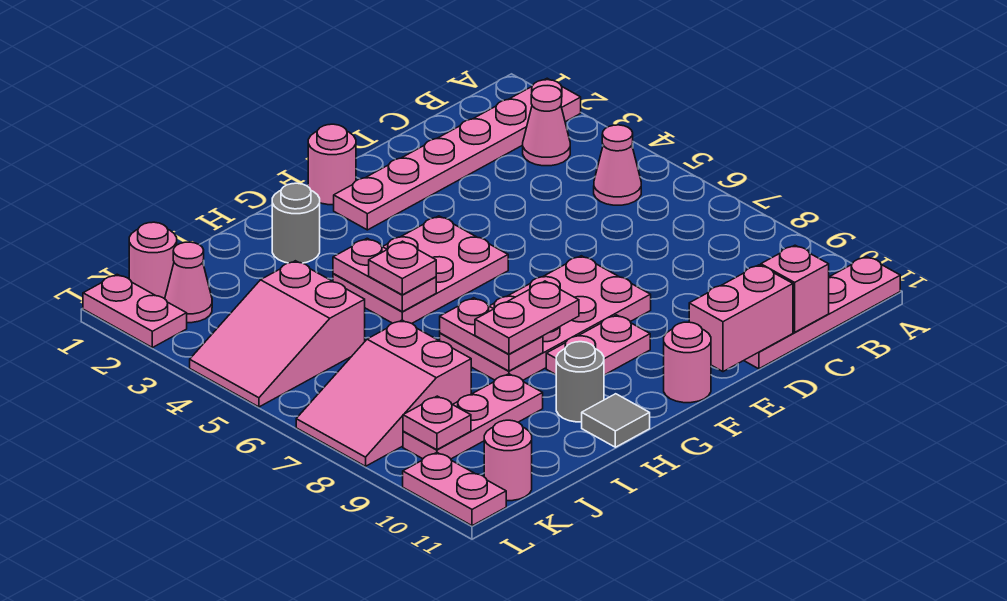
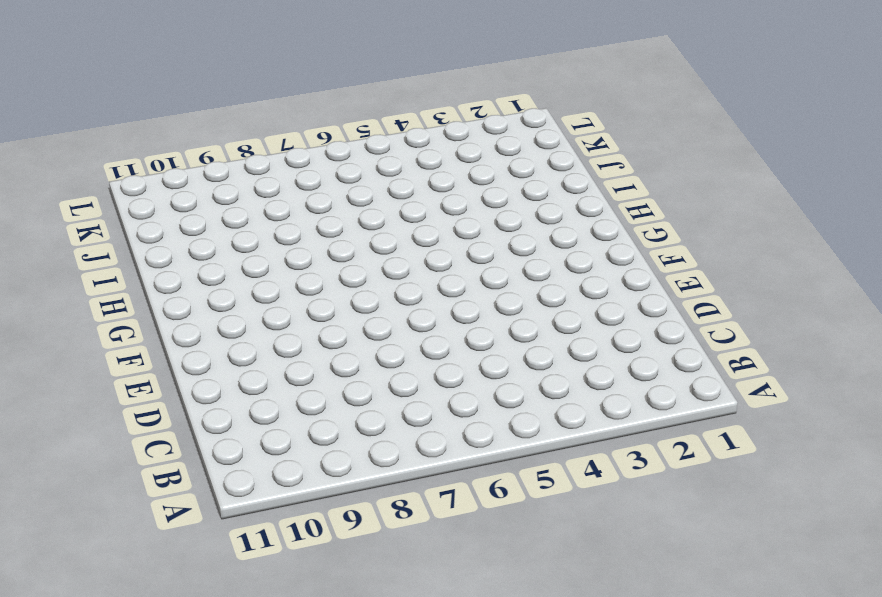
none -> pink 1x6 plate [334,78,581,230]
none -> pink 1x4 plate [744,256,900,369]
none -> pink 1x1 cone [523,86,570,166]

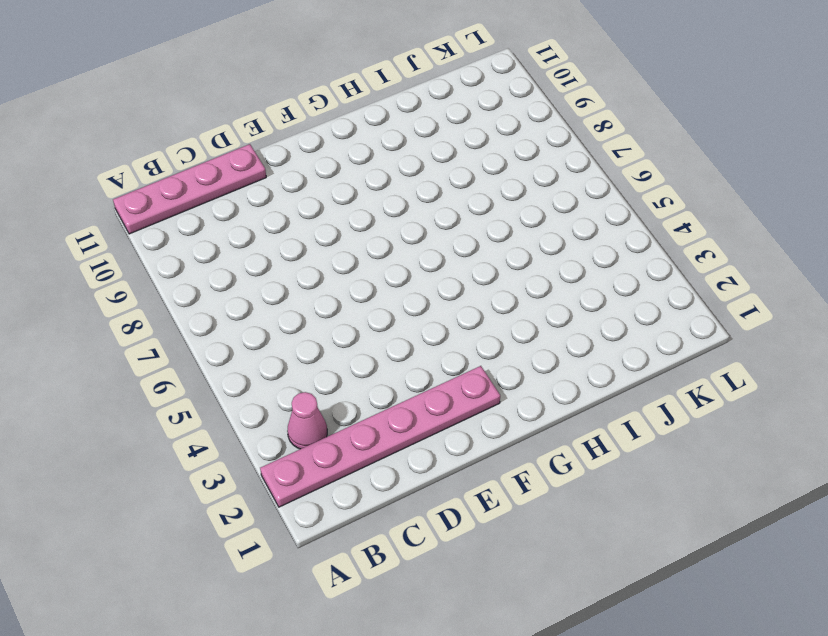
none -> pink 1x1 cone [594,125,641,205]
none -> pink 2x4 plate [440,256,651,380]
none -> pink 1x1 round brick [308,124,356,205]

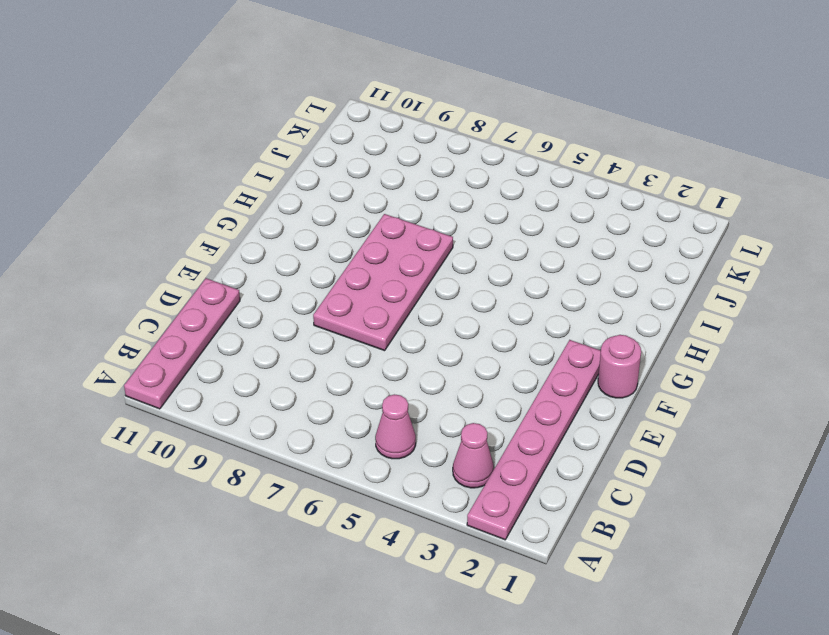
none -> pink 2x3 plate [333,216,508,324]
none -> pink 1x2 plate [546,315,650,375]
none -> pink 1x1 round brick [664,322,711,403]

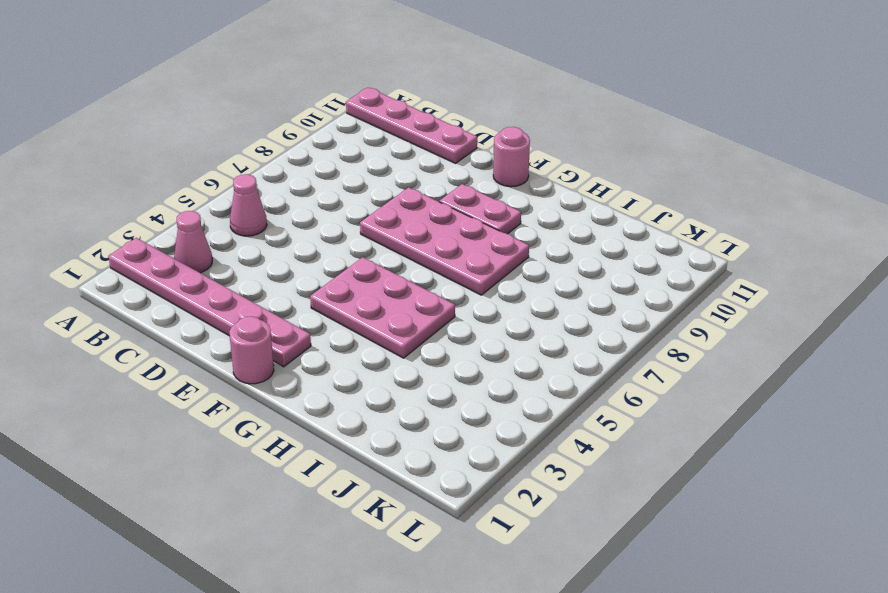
none -> grey 1x1 round brick [272,183,320,263]
none -> grey 1x1 round brick [556,342,604,422]
none -> grey 1x1 tile [582,394,650,447]

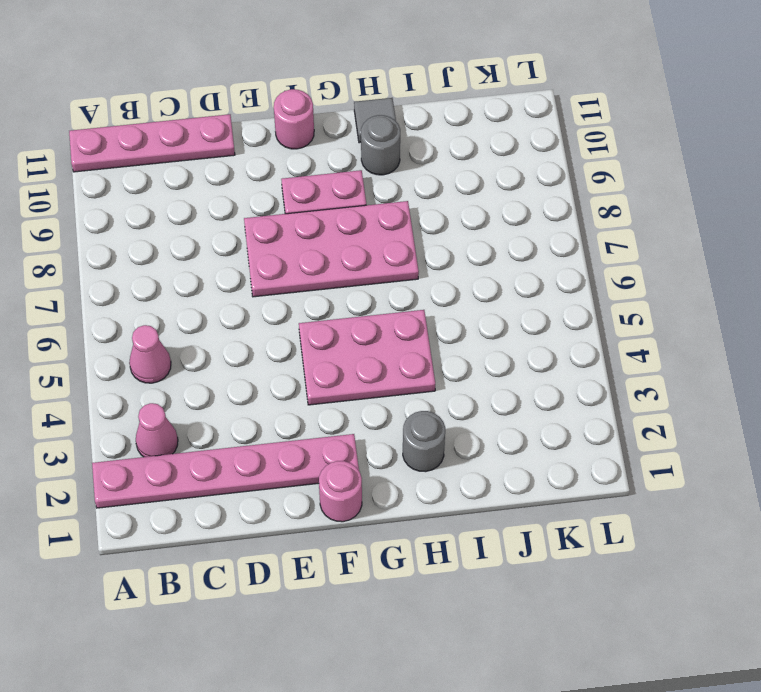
none -> pink 1x3 plate [403,374,543,459]
none -> pink 2x3 slope [190,261,365,407]
none -> pink 2x3 slope [296,320,471,466]

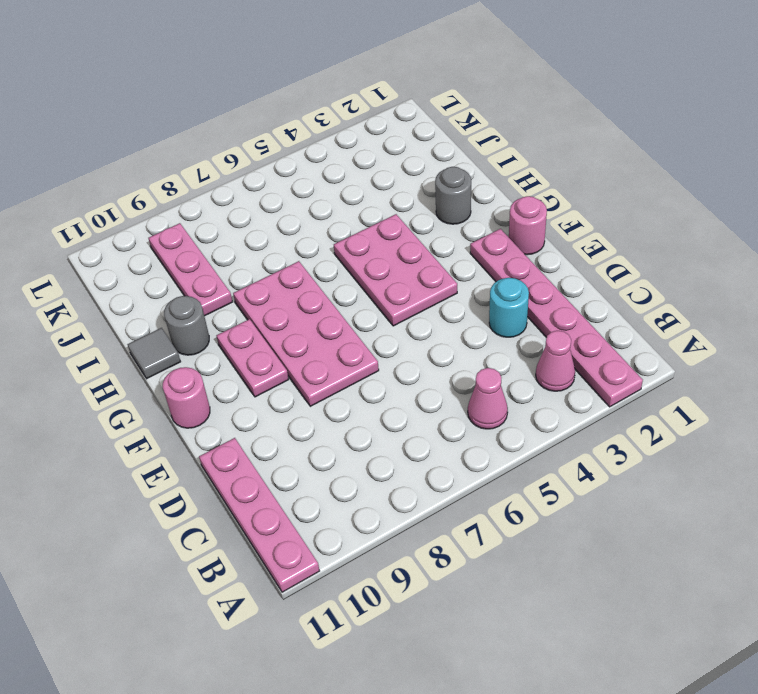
cyan 1x1 round brick [489,278,529,337] -> none
none -> pink 2x3 slope [190,261,365,407]
none -> pink 2x3 slope [296,320,471,466]
none -> pink 1x1 round brick [129,222,177,299]

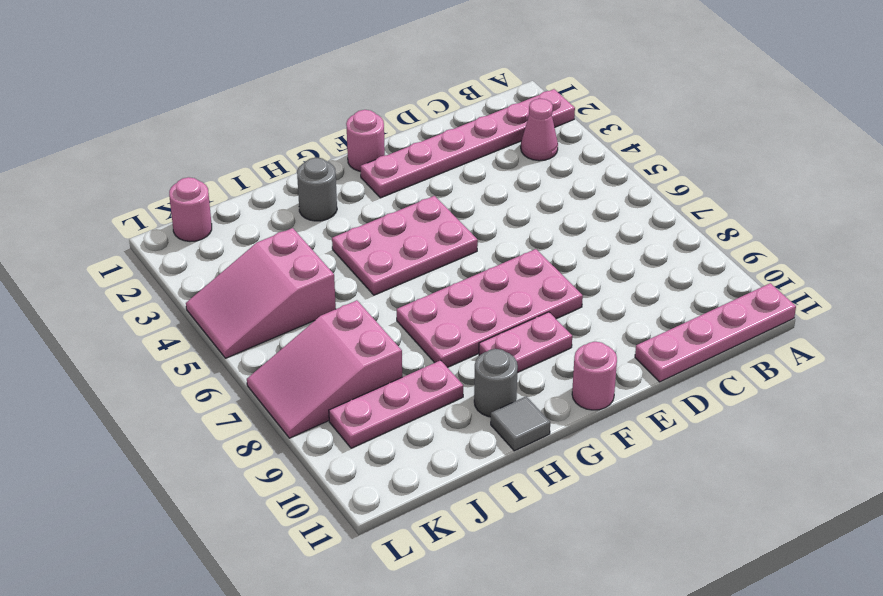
none -> pink 1x1 cone [594,125,641,205]
none -> pink 1x1 cone [165,242,212,323]
none -> pink 1x1 round brick [484,420,532,501]

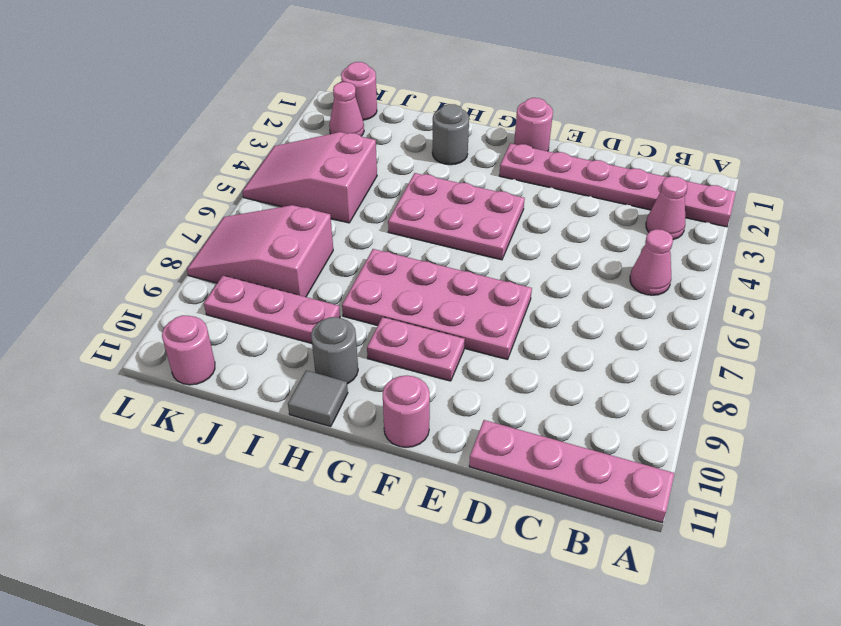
none -> pink 1x2 plate [83,274,187,348]
none -> pink 1x2 plate [403,452,506,526]
none -> pink 1x1 brick [761,245,829,332]

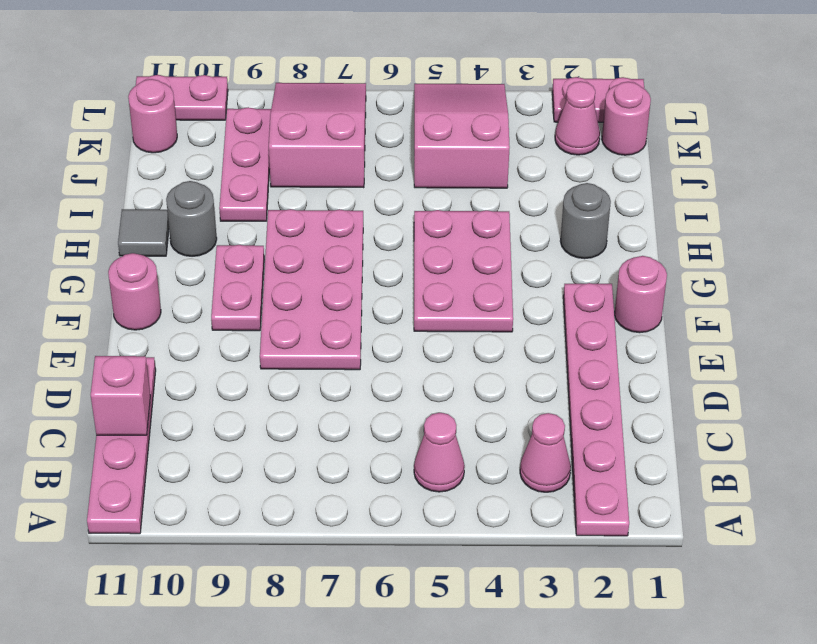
none -> pink 1x2 brick [689,265,793,372]
none -> pink 1x2 plate [333,238,436,312]
none -> pink 1x2 plate [440,298,543,371]

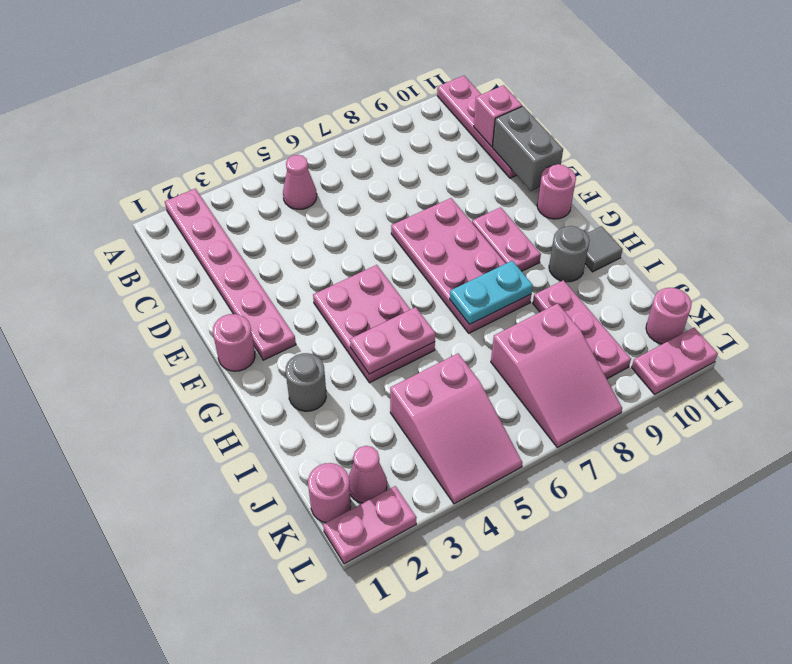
grey 1x2 brick [493,106,563,191] -> pink 1x2 brick [689,265,793,372]
cyan 1x2 plate [450,261,533,325] -> pink 1x2 plate [440,298,543,371]
none -> pink 1x1 cone [523,86,570,166]
none -> pink 1x1 plate [403,396,471,450]
none -> pink 1x2 plate [475,281,579,354]

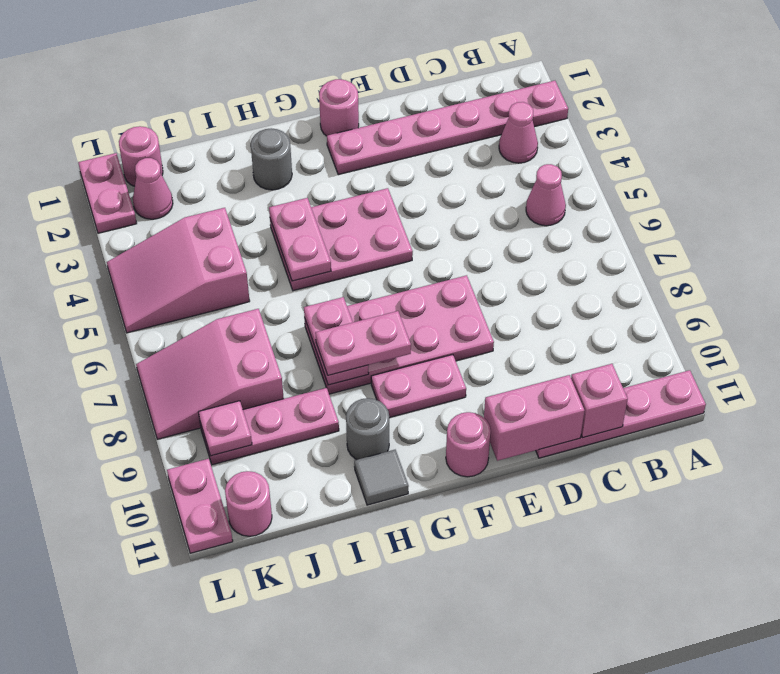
none -> pink 1x1 plate [369,241,436,295]

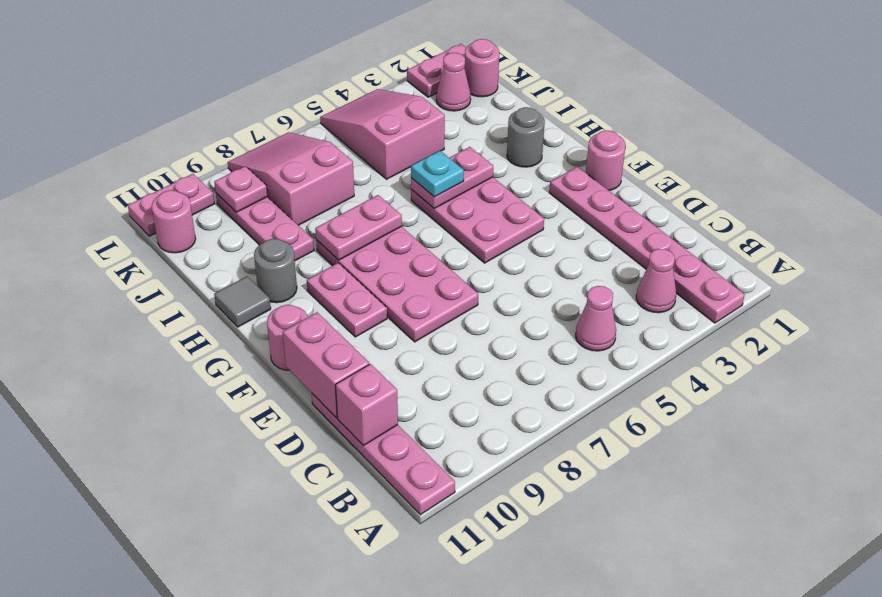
cyan 1x1 plate [411,151,464,197] -> pink 1x1 plate [369,241,436,295]
none -> pink 1x2 plate [475,281,579,354]

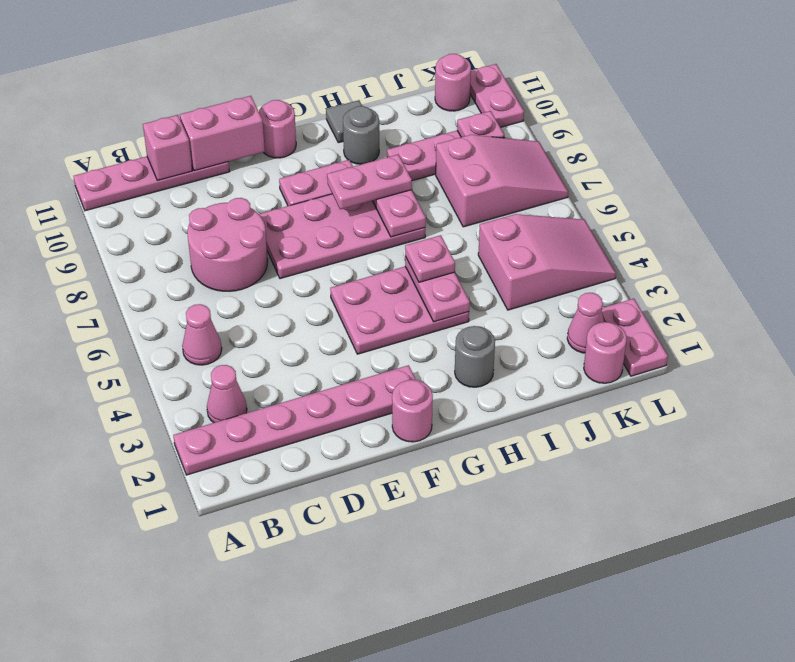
pink 2x2 round brick [187,198,268,291] -> none

